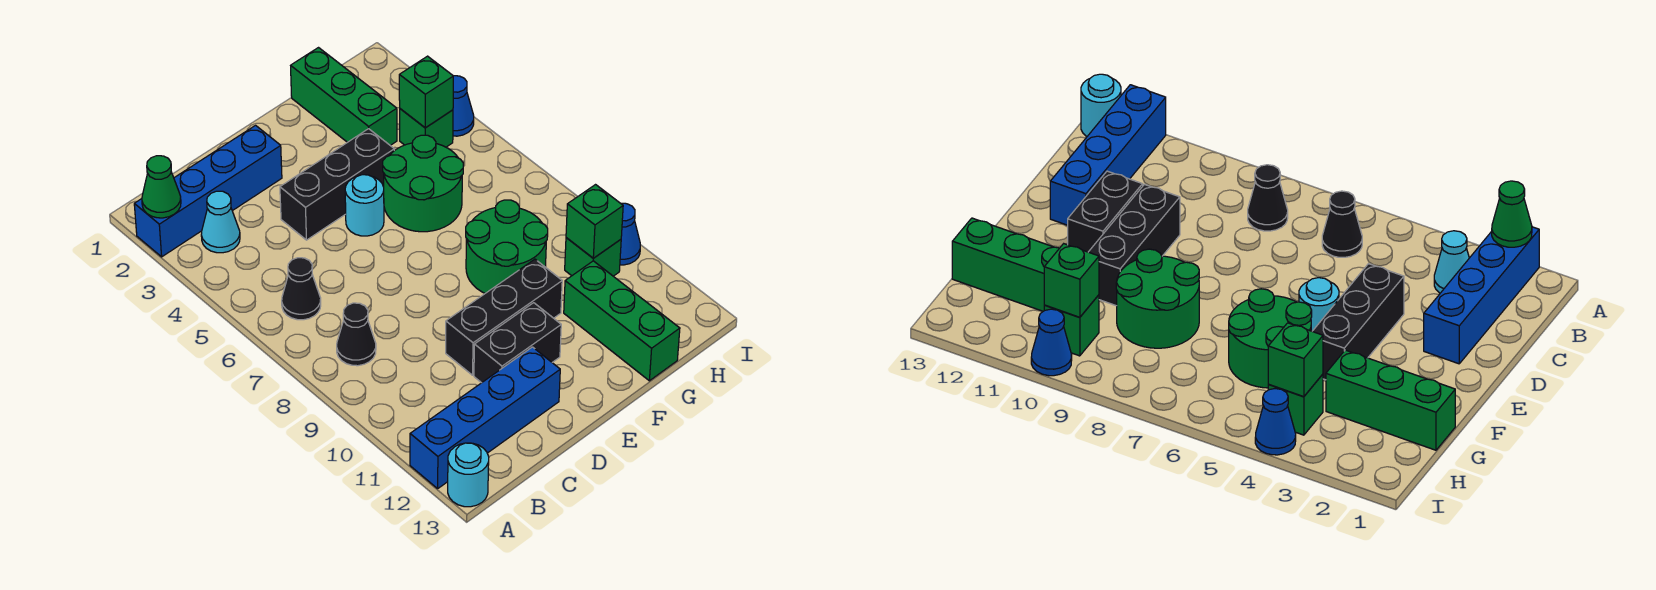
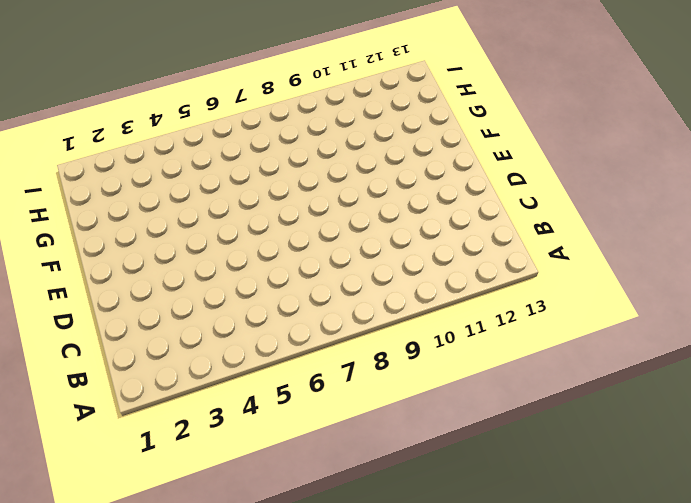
none -> blue 1x4 brick [134,125,282,257]
none -> blue 1x4 brick [410,347,560,488]
none -> cyan 1x1 round brick [448,443,489,507]

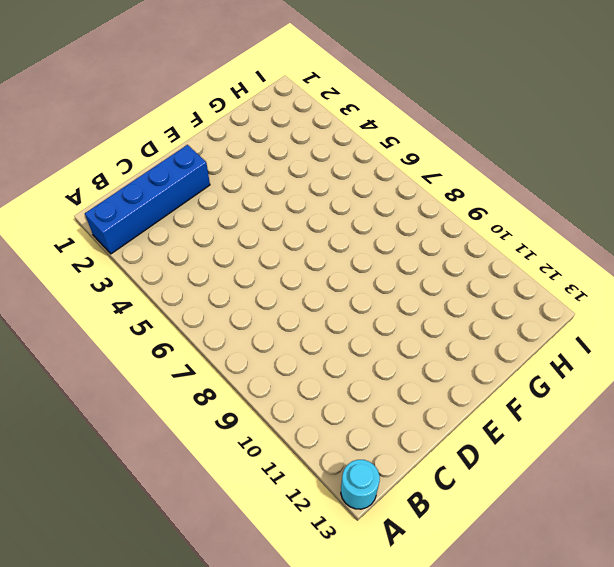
none -> blue 1x4 brick [410,347,560,488]
none -> cyan 1x1 cone [201,191,240,253]
none -> black 1x1 cone [282,258,321,320]

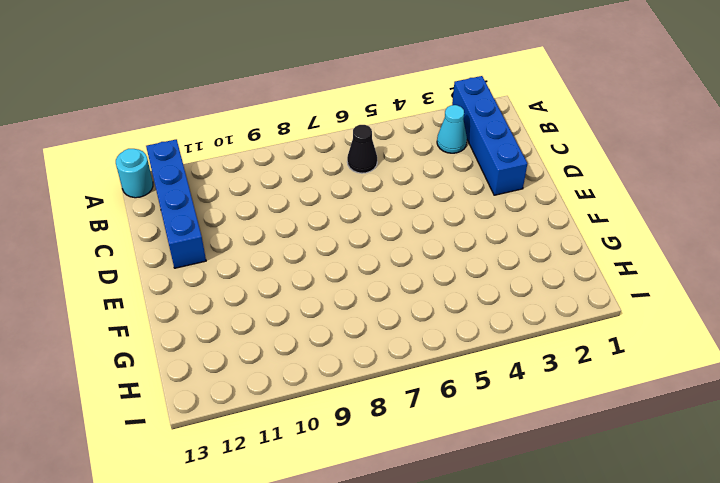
none -> black 1x1 cone [337,303,376,366]
none -> black 1x3 brick [280,129,394,240]
none -> black 1x3 brick [446,259,562,375]

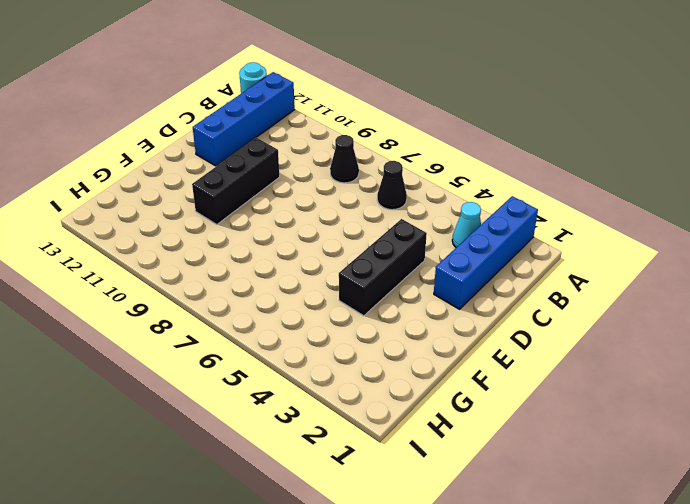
none -> black 1x2 brick [474,303,561,383]
none -> cyan 1x1 round brick [345,175,384,236]
none -> green 2x2 round brick [383,135,463,232]

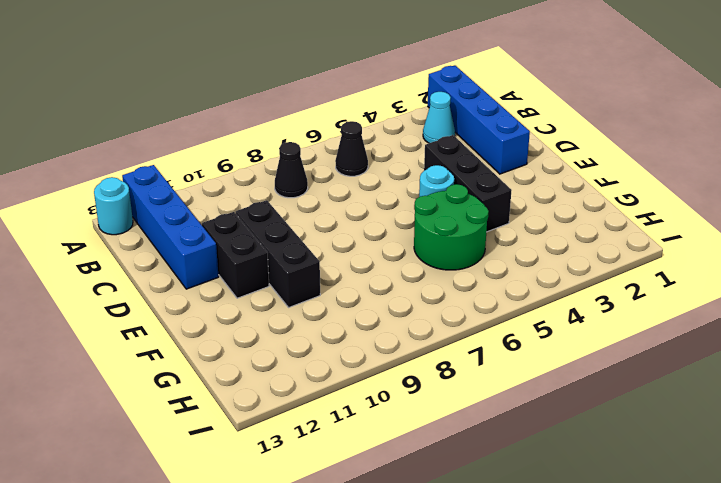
none -> green 2x2 round brick [466,200,548,293]
none -> green 1x3 brick [291,48,397,145]
none -> green 1x3 brick [564,261,680,381]

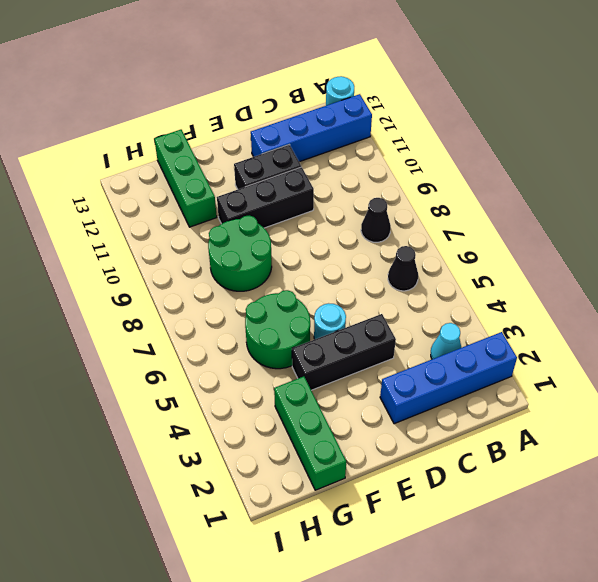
none -> green 1x1 brick [400,109,453,147]
none -> green 1x1 brick [565,238,621,276]
none -> blue 1x1 cone [453,76,474,136]

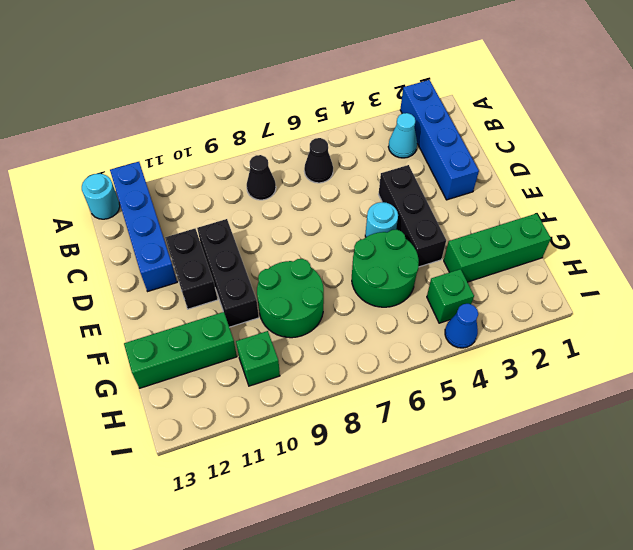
none -> blue 1x1 cone [620,203,640,265]
none -> green 1x1 cone [142,156,181,218]
none -> green 1x1 brick [399,56,453,128]

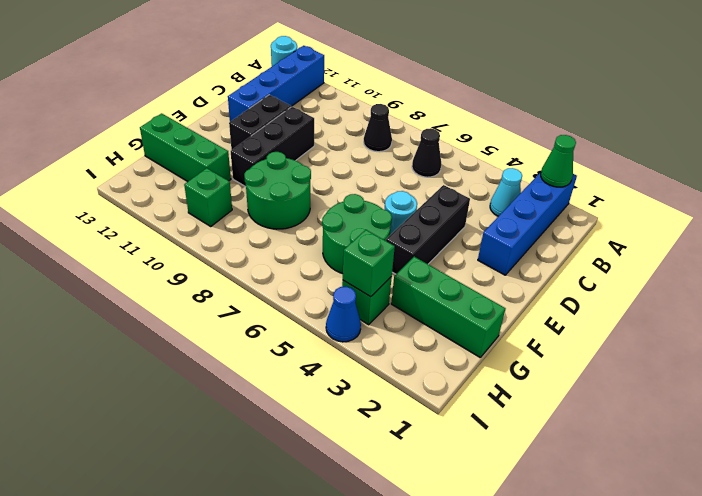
none -> blue 1x1 cone [620,203,640,265]
none -> green 1x1 brick [566,185,623,258]

